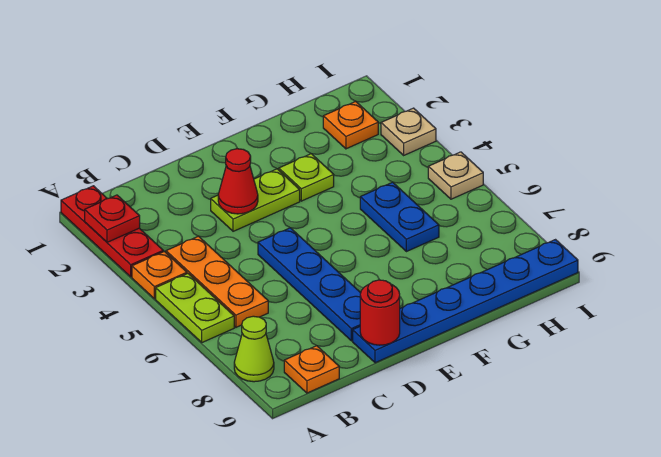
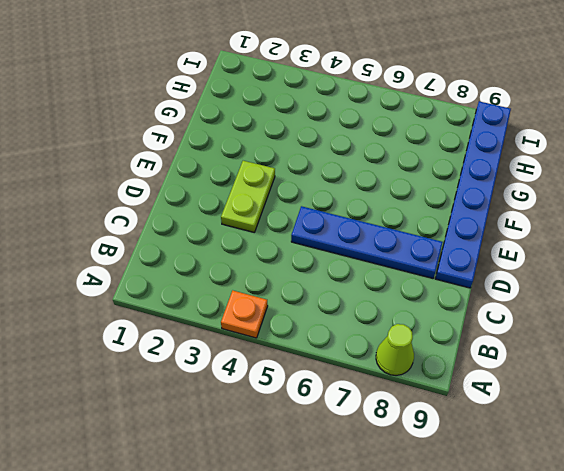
none -> red 1x3 plate [61,186,163,277]
none -> lime 1x2 plate [156,274,234,342]
none -> orange 1x3 plate [166,236,268,327]

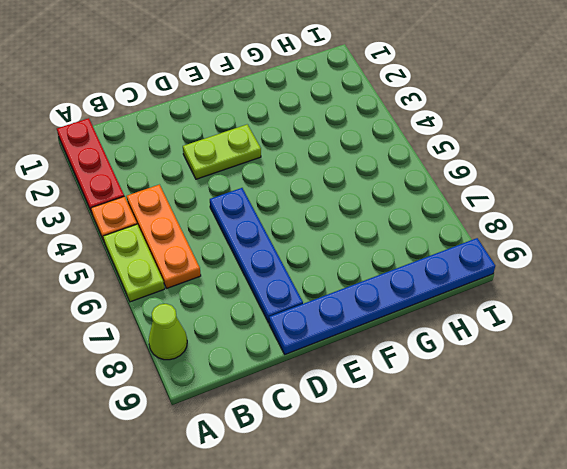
none -> orange 1x1 plate [284,346,339,393]
none -> lime 1x1 plate [279,154,334,201]
none -> blue 1x2 plate [360,182,439,252]

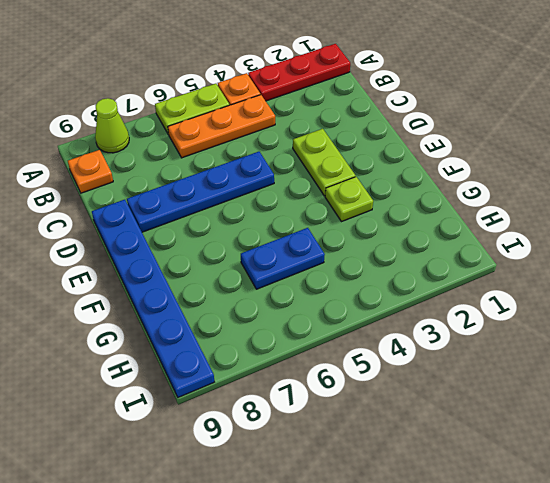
none -> orange 1x1 plate [323,101,378,149]
none -> tan 1x1 plate [381,108,436,155]
none -> tan 1x1 plate [428,152,483,199]

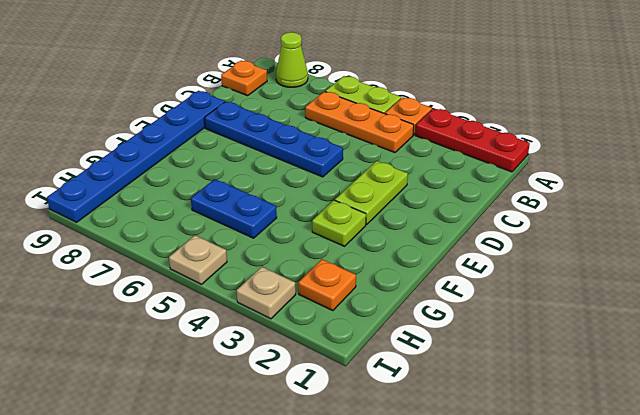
none -> red 1x1 plate [85,195,140,242]
none -> red 1x1 cone [218,149,258,214]
none -> red 1x1 round brick [360,280,400,345]

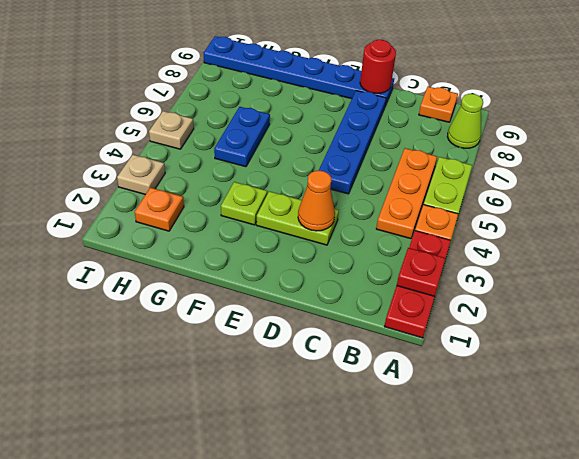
orange 1x1 cone [298,171,335,231] -> red 1x1 cone [218,149,258,214]

